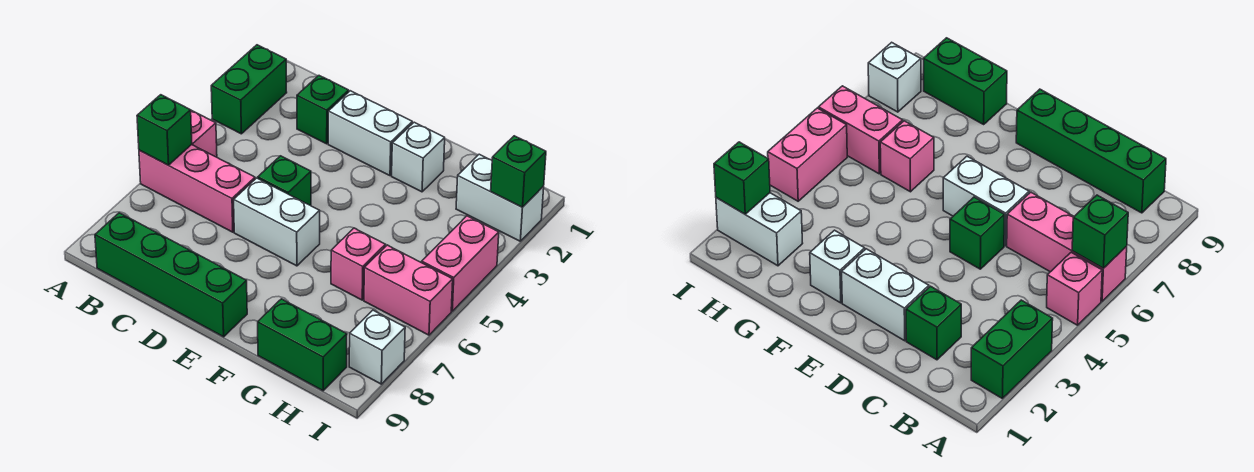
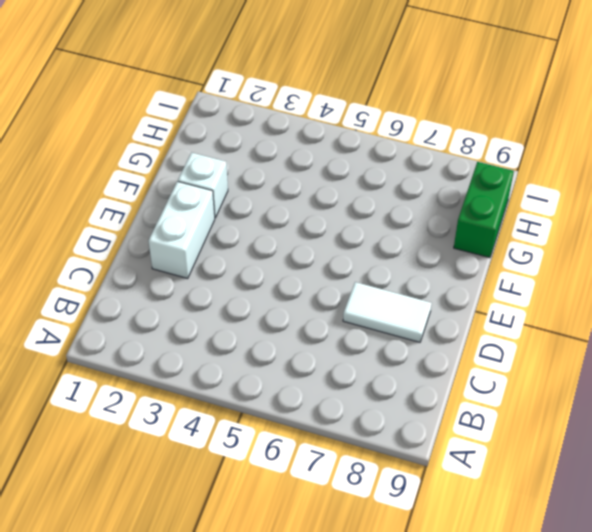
white 1x2 tile [343,282,432,342] -> none
none -> green 1x2 brick [211,45,287,134]
none -> pink 1x1 brick [191,110,217,157]
none -> pink 1x3 brick [139,145,255,232]

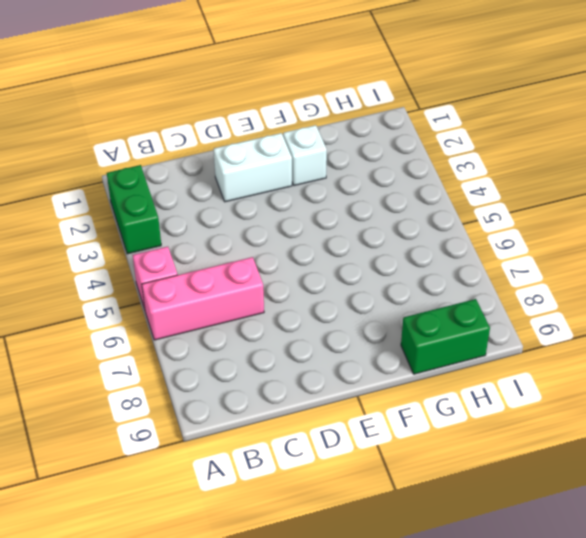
none -> green 1x4 brick [95,213,247,337]
none -> green 1x1 brick [297,76,349,144]
none -> green 1x1 brick [258,156,311,206]

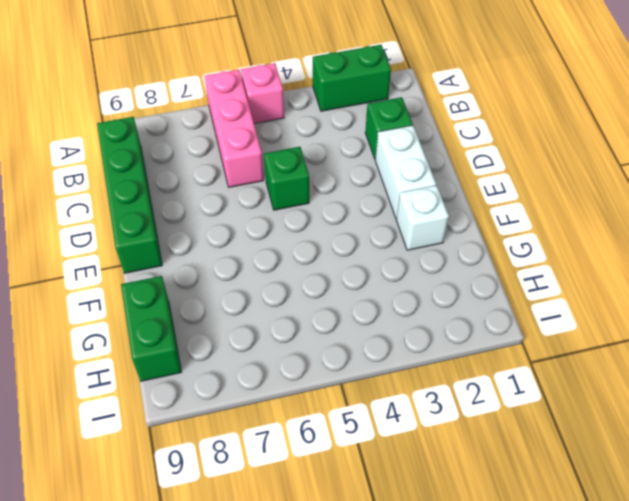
none -> white 1x2 brick [234,178,320,266]
none -> pink 1x1 brick [331,228,385,300]
none -> white 1x2 brick [456,154,544,241]

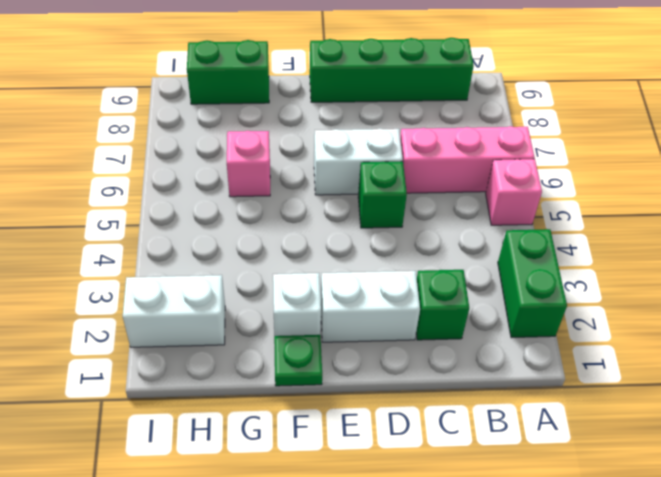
green 1x1 plate [274,335,322,386] -> none
none -> pink 1x2 brick [364,245,453,335]
none -> pink 1x2 brick [422,216,499,311]
none -> white 1x1 brick [349,310,405,384]

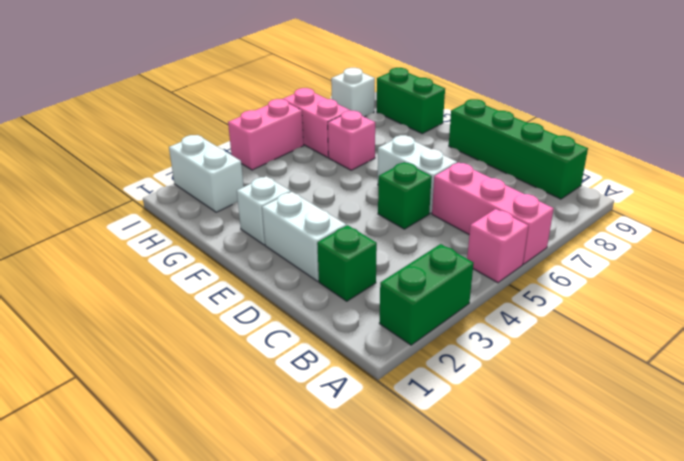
none -> green 1x1 brick [137,95,192,165]
none -> green 1x1 brick [491,136,546,207]

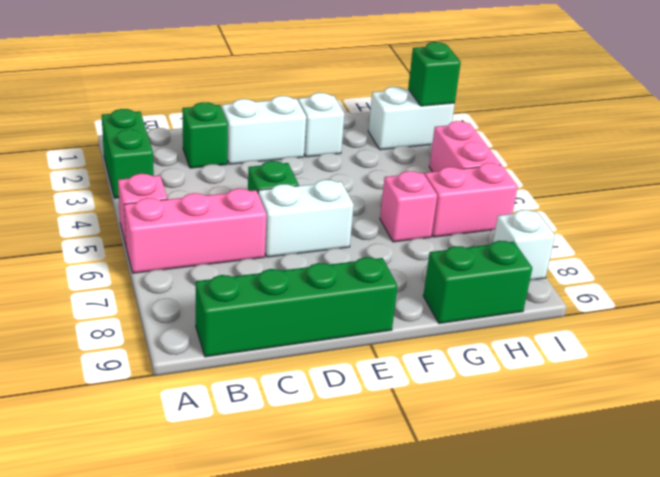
none -> green 1x1 brick [137,95,192,165]

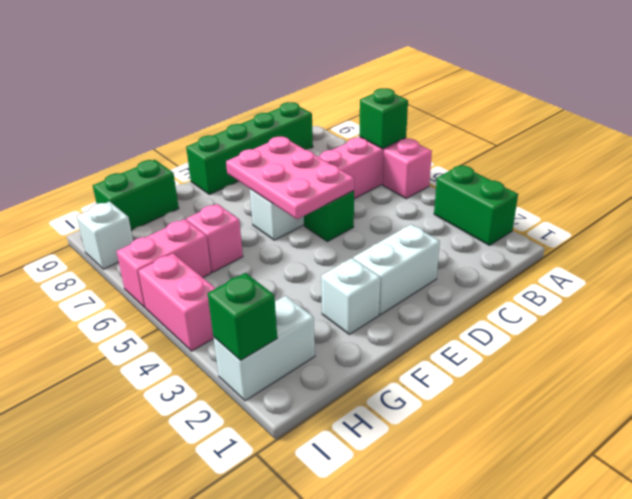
pink 2x3 plate [226,137,354,219] -> none
none -> green 1x1 brick [297,76,349,144]

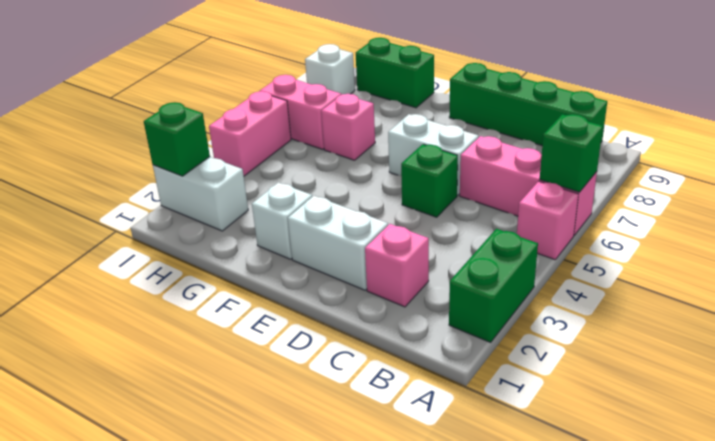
pink 1x1 brick [365,224,429,307] -> green 1x1 brick [297,76,349,144]

